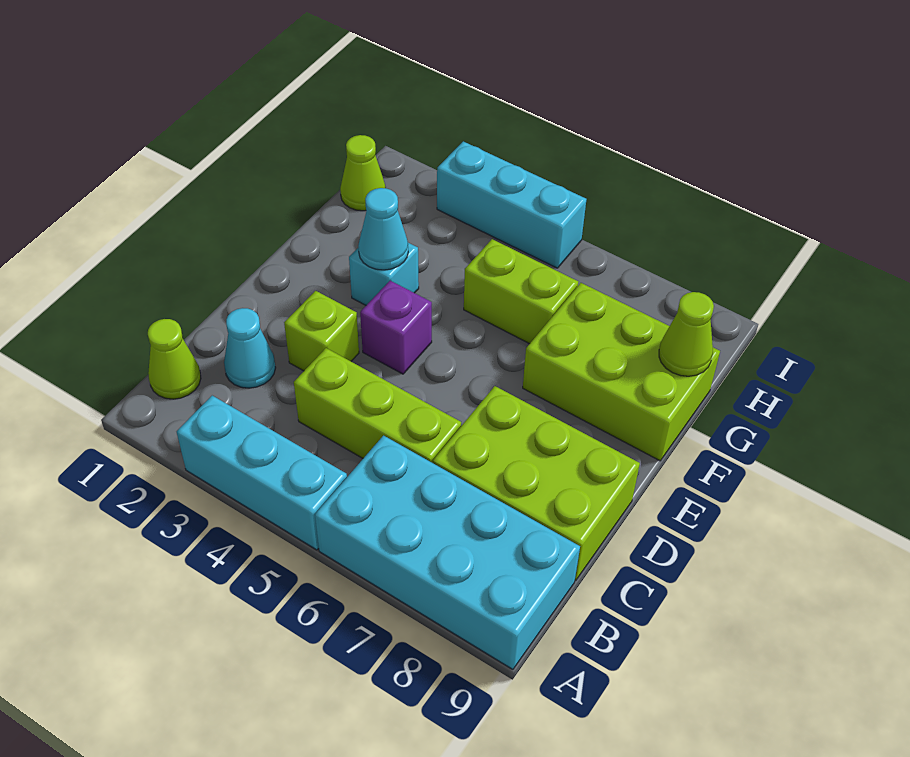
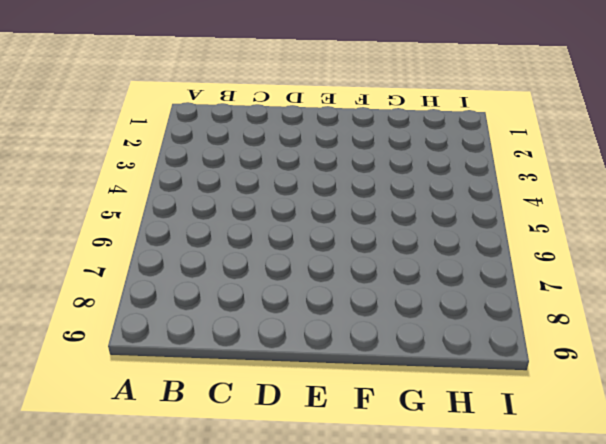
none -> cyan 1x3 brick [177,396,347,550]
none -> cyan 2x4 brick [315,436,580,669]
none -> lime 1x1 cone [148,319,201,399]

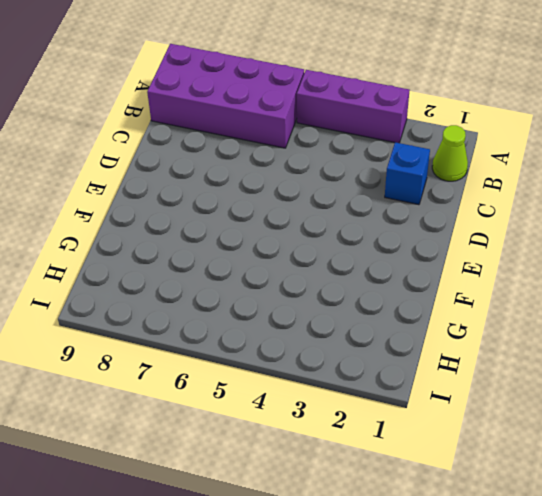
purple 1x3 brick [297,70,409,143] -> cyan 1x3 brick [177,396,347,550]
purple 2x4 brick [147,44,304,148] -> cyan 2x4 brick [315,436,580,669]
blue 1x1 brick [385,142,430,205] -> cyan 1x1 cone [224,308,276,388]
none -> lime 1x3 brick [294,348,461,463]
none -> lime 2x3 brick [433,386,640,581]
none -> lime 1x1 brick [284,291,359,371]

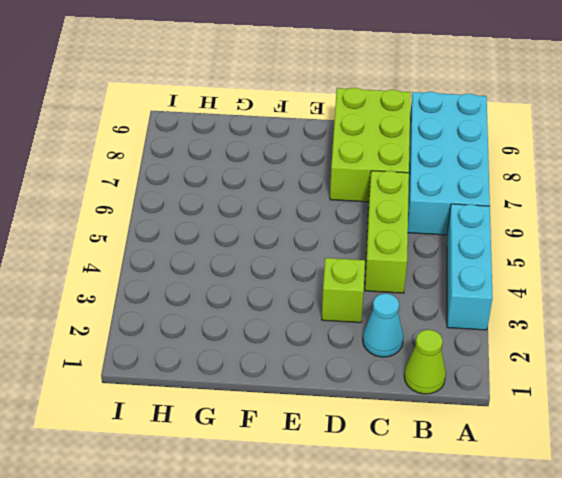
none -> purple 1x1 brick [360,281,432,374]
none -> cyan 1x1 brick [349,243,419,305]
none -> lime 2x3 brick [523,283,720,461]

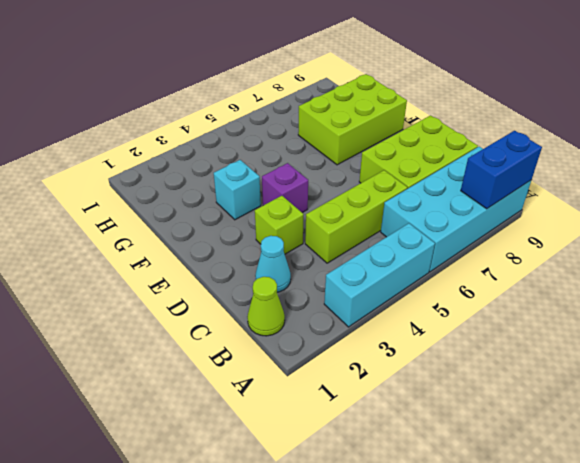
blue 1x2 brick [461,131,542,209] -> none
none -> lime 1x2 brick [464,239,578,344]
none -> lime 1x1 cone [340,135,386,211]
none -> cyan 1x3 brick [437,141,587,268]

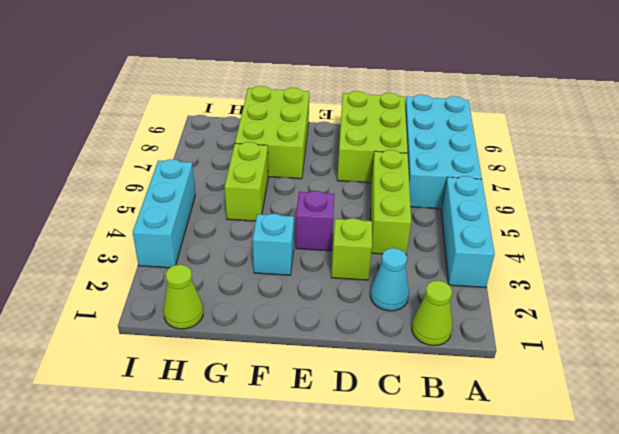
none -> cyan 1x1 cone [358,188,408,270]
none -> lime 1x1 cone [659,292,714,376]

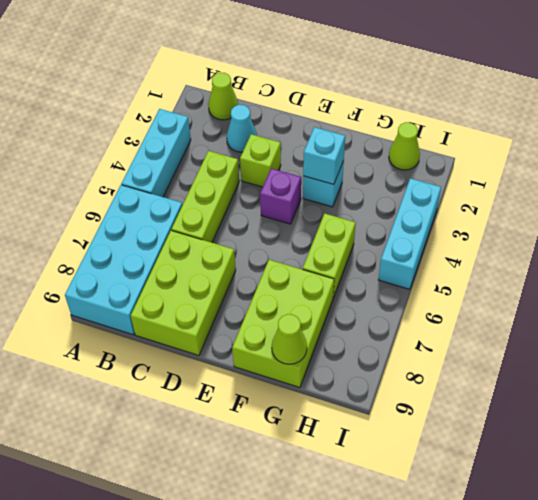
cyan 1x1 brick [303,127,345,184] -> cyan 1x1 cone [358,188,408,270]

